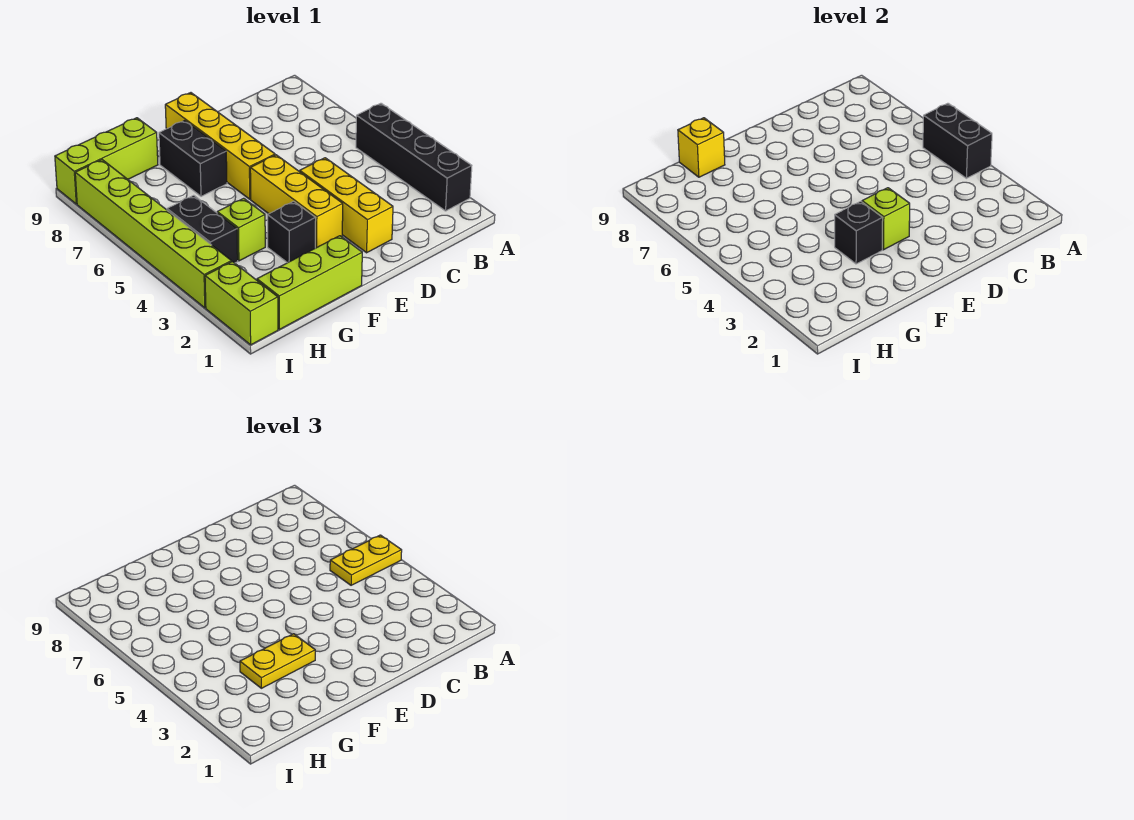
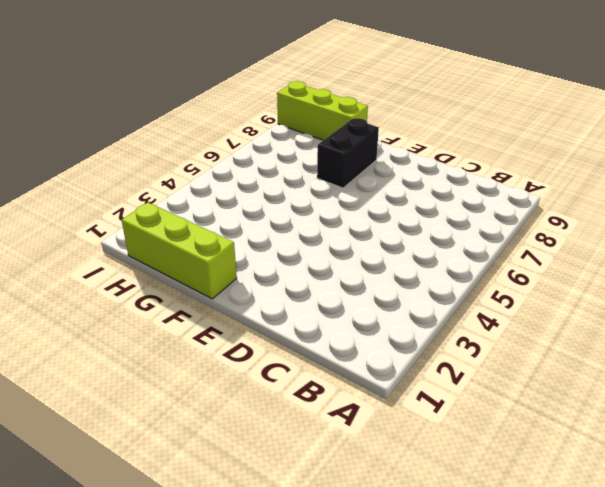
none -> black 1x4 brick [356,103,472,211]
none -> yellow 1x3 brick [300,158,393,253]
none -> yellow 1x3 brick [250,155,343,248]

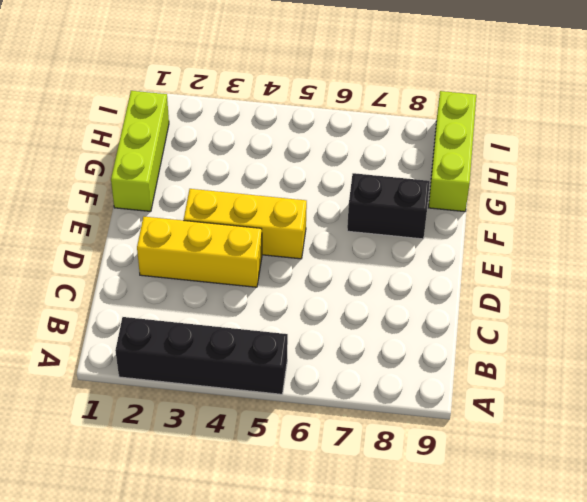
none -> yellow 1x4 brick [165,93,275,199]
none -> black 1x1 brick [268,201,316,263]
none -> lime 1x1 brick [217,198,265,261]

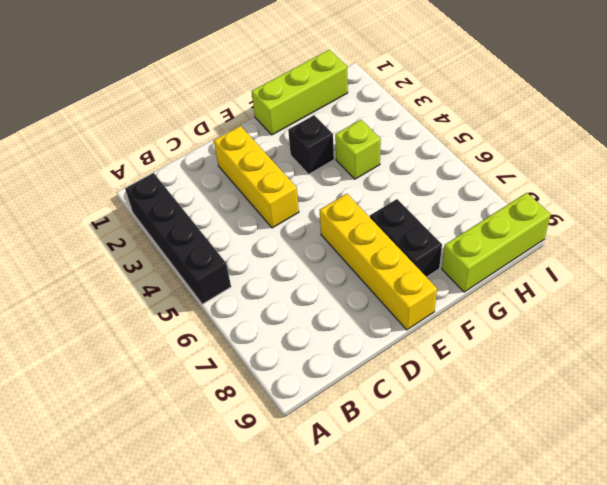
none -> yellow 1x3 brick [250,155,343,248]
none -> black 1x2 brick [167,195,238,263]
none -> lime 1x2 brick [205,262,278,345]

